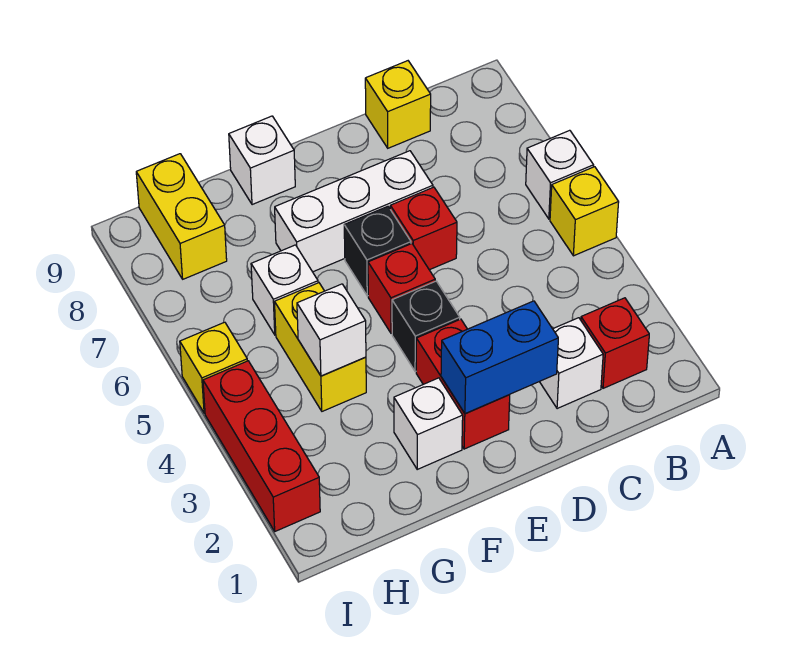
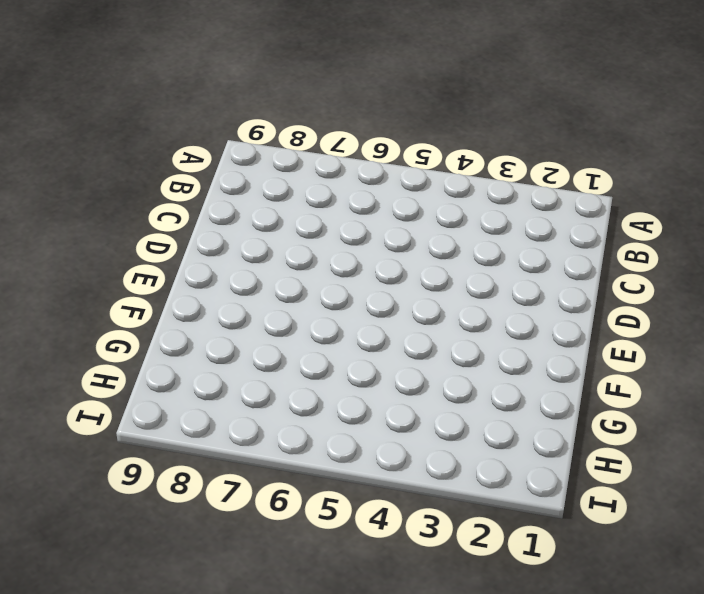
none -> yellow 1x1 brick [550,167,619,256]
none -> white 1x1 brick [526,130,594,219]
none -> red 1x1 brick [581,298,649,388]

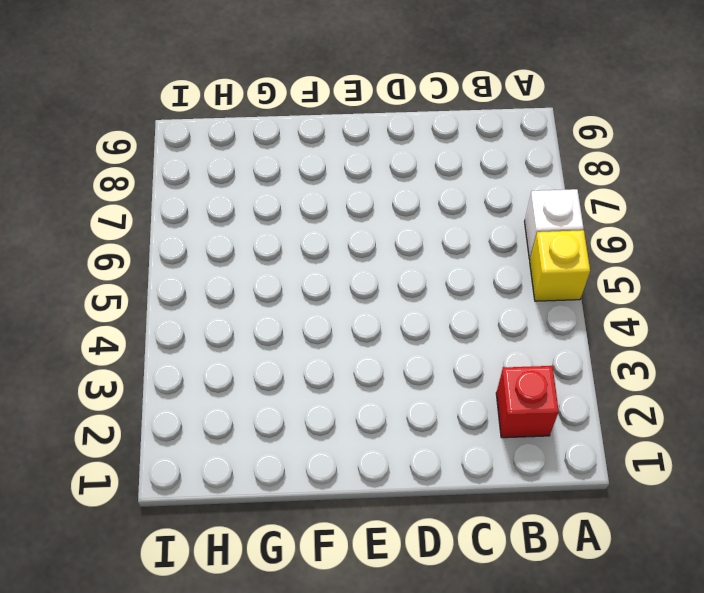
none -> white 1x1 brick [540,318,603,409]
none -> yellow 1x1 brick [365,61,431,148]
none -> red 1x1 brick [390,187,457,270]

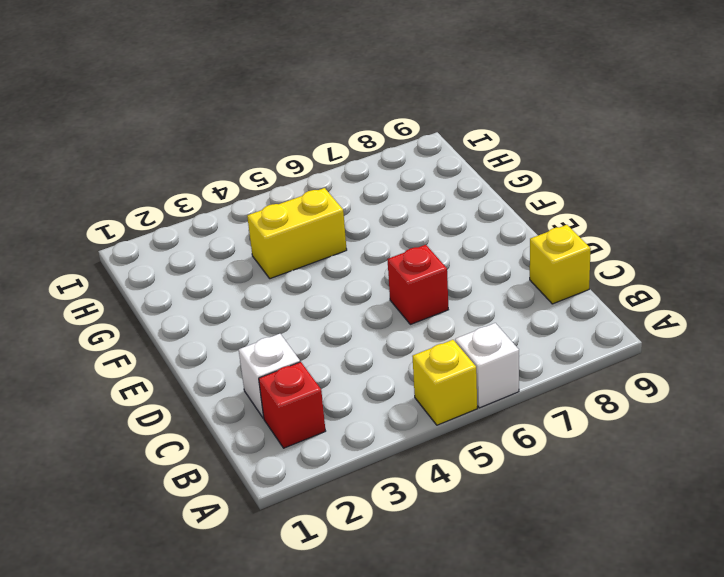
none -> white 1x3 brick [275,151,433,272]
none -> red 1x2 brick [416,319,510,449]
none -> black 1x1 brick [392,281,460,372]

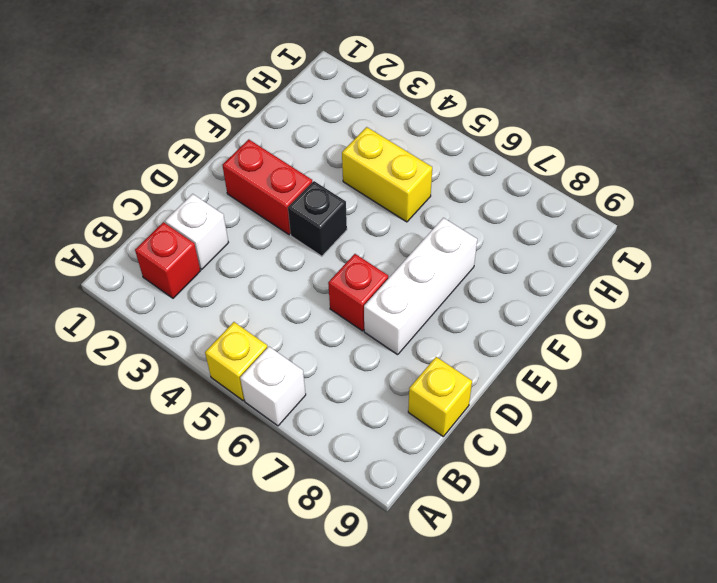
none -> red 1x1 brick [368,244,435,333]
none -> black 1x1 brick [344,206,411,296]
none -> white 1x1 brick [394,378,463,469]

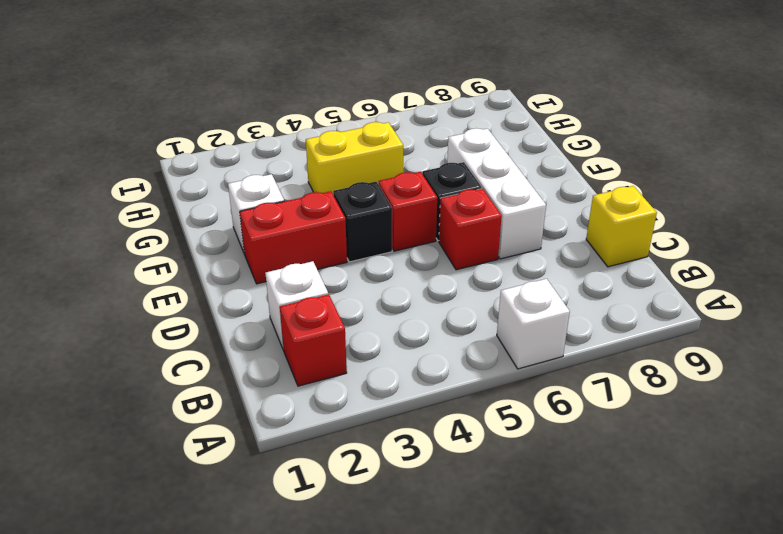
none -> yellow 1x1 brick [550,167,619,256]
none -> white 1x1 brick [229,116,295,205]
none -> white 1x1 brick [251,245,318,335]

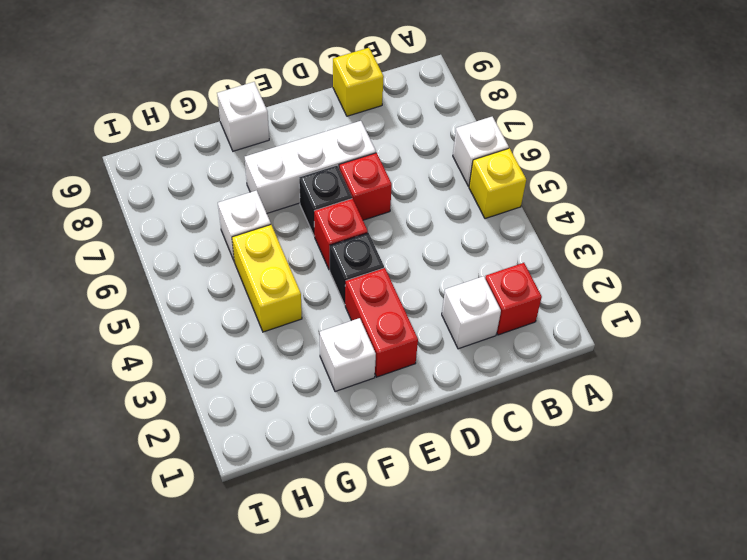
none -> yellow 1x2 brick [136,154,227,279]
none -> red 1x3 brick [203,361,320,531]
none -> yellow 1x1 brick [180,322,247,413]

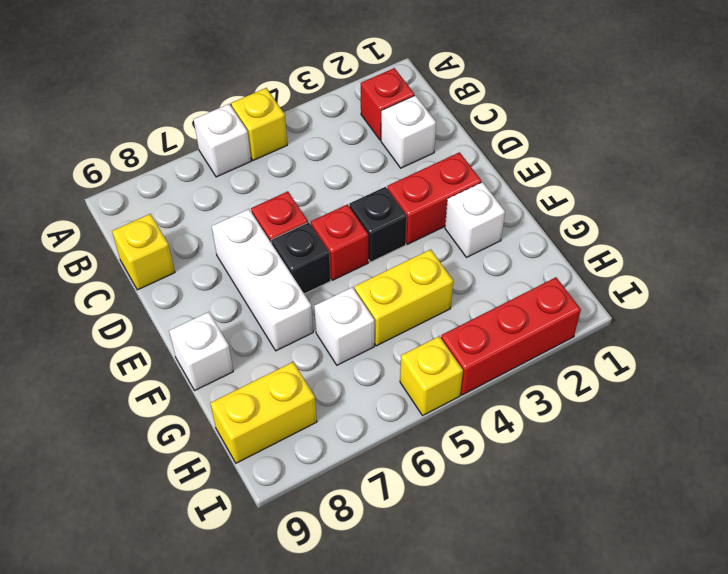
none -> blue 1x2 brick [441,301,558,414]
none -> white 1x1 brick [297,284,366,376]

